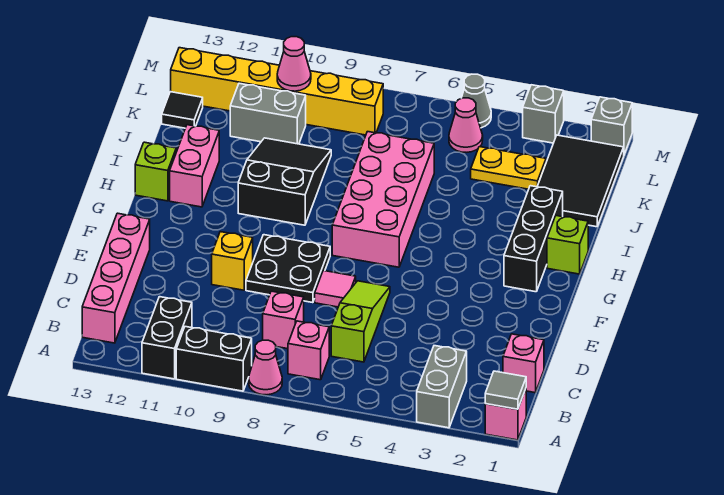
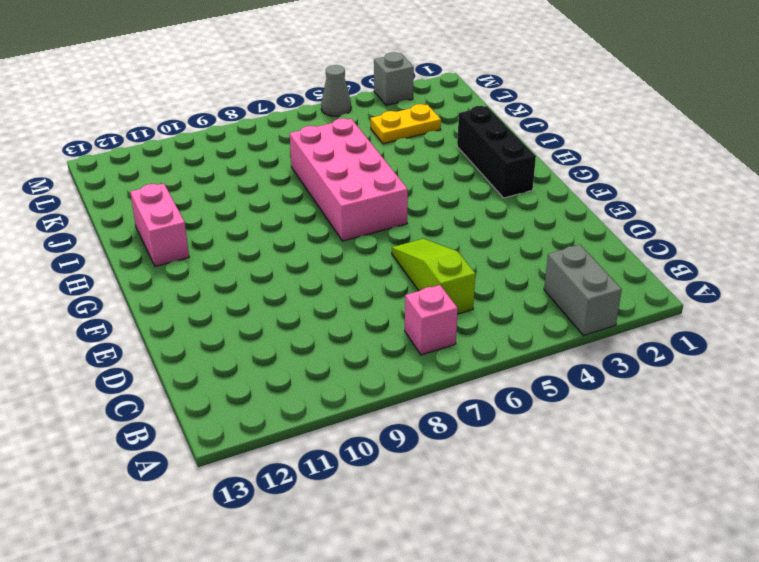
none -> pink 1x1 brick [485,389,526,440]
none -> pink 1x1 cone [249,340,282,395]
none -> black 1x2 brick [176,327,252,391]
none -> black 1x2 brick [142,297,192,379]

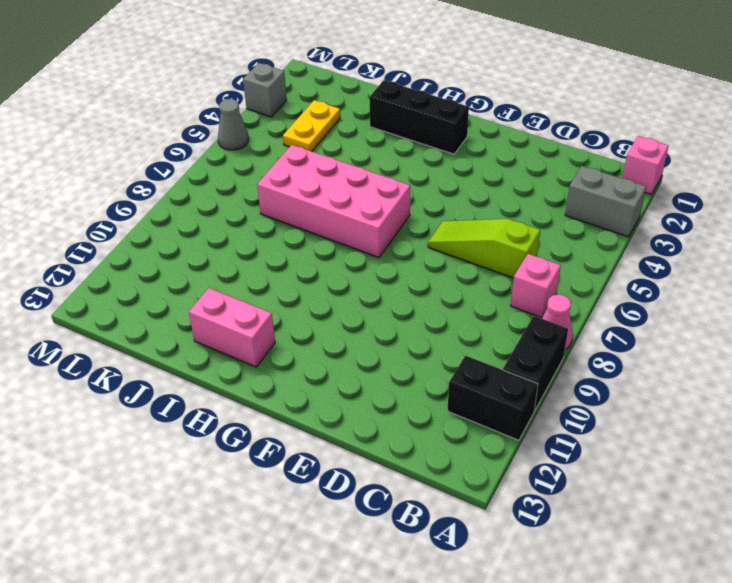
none -> pink 1x4 brick [82,213,150,343]
none -> pink 1x1 brick [503,334,544,393]
none -> pink 1x1 brick [263,291,304,349]
none -> pink 1x1 tile [315,271,356,307]

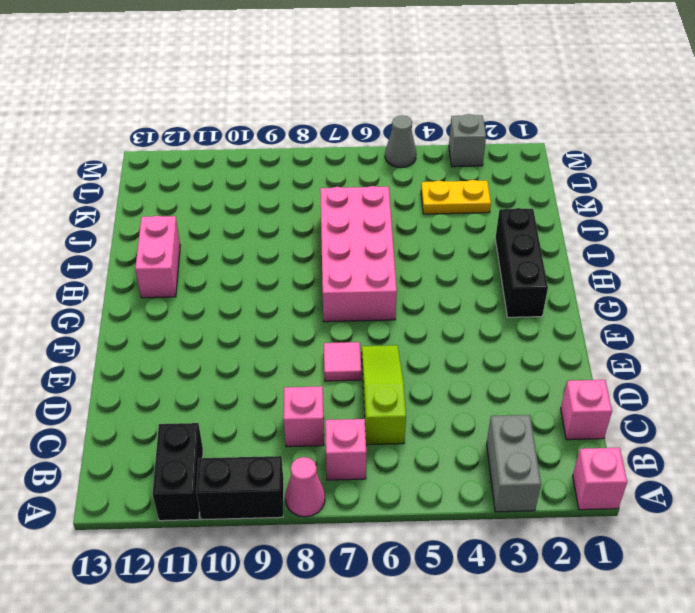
none -> pink 1x4 brick [82,213,150,343]
none -> black 2x2 plate [246,235,330,303]
none -> yellow 1x1 brick [212,232,253,290]
none -> lime 1x1 brick [547,216,588,274]

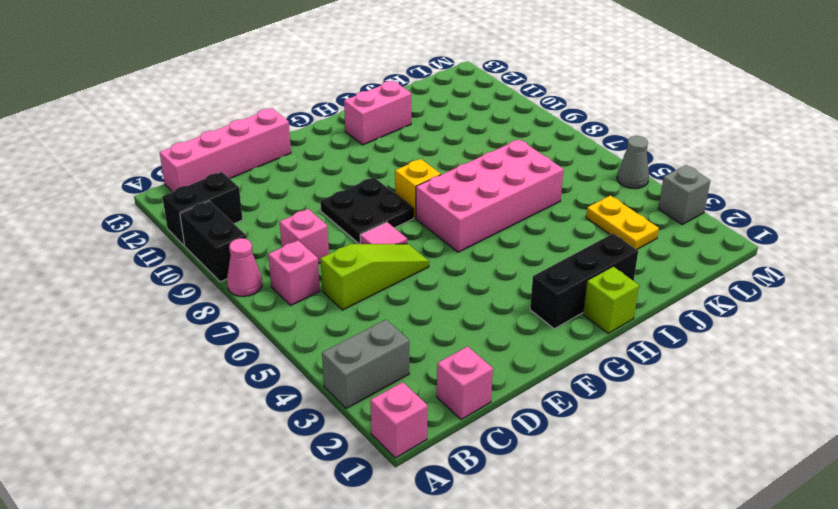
yellow 1x1 brick [395,159,441,218] -> yellow 1x1 brick moved to [212,232,253,290]
none -> black 2x3 slope [238,138,331,225]
none -> lime 1x1 brick [135,142,176,201]
none -> black 2x3 tile [537,135,624,227]
none -> grey 1x2 brick [230,83,306,144]

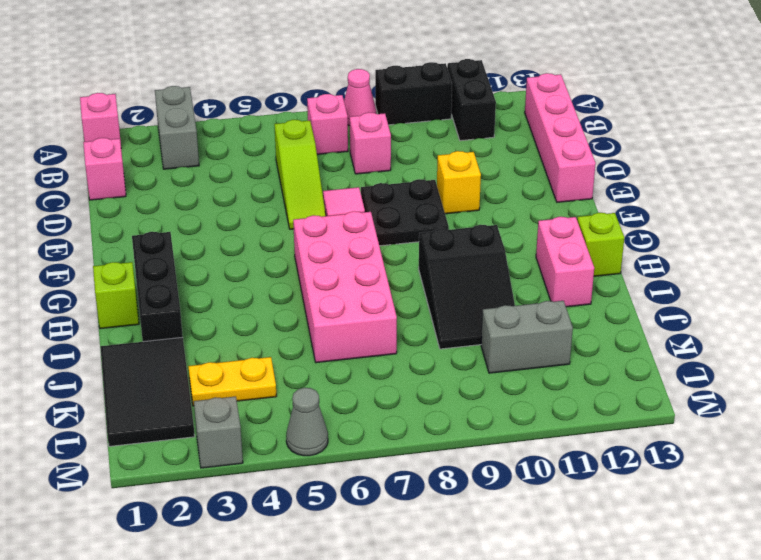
none -> black 1x1 tile [162,92,203,128]
none -> pink 1x1 cone [449,98,483,152]
none -> yellow 1x6 brick [171,48,383,135]
none -> grey 1x1 brick [591,97,632,154]

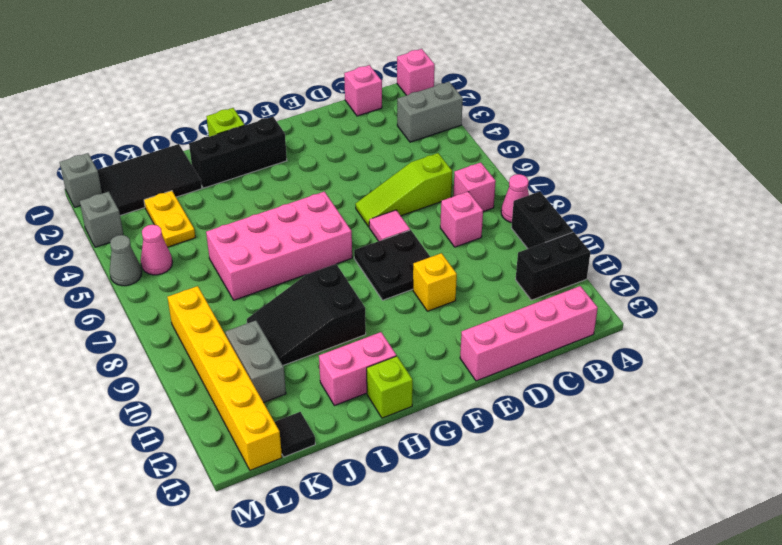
none -> grey 1x1 tile [485,371,526,409]
none -> pink 1x1 cone [277,37,311,91]

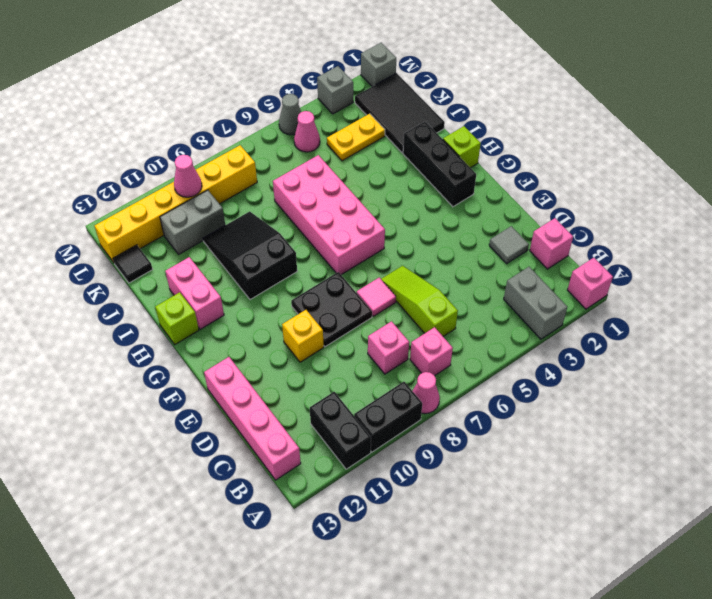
grey 1x1 tile [489,226,529,264] -> grey 1x1 tile moved to [485,371,526,409]

